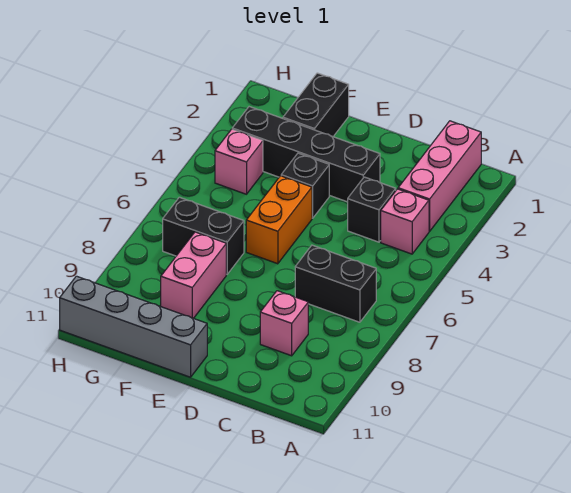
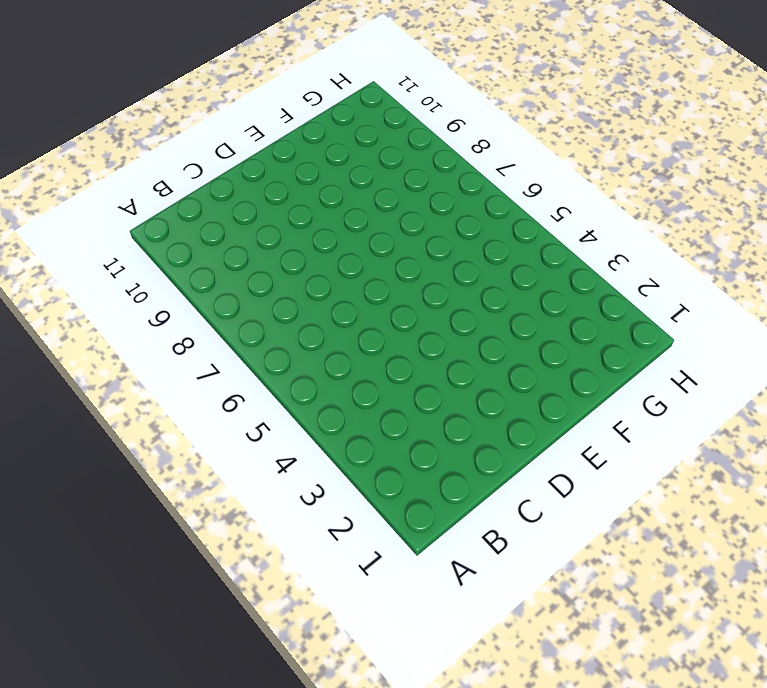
none -> pink 1x3 brick [398,121,481,231]
none -> pink 1x1 brick [381,189,429,254]
none -> black 1x2 brick [295,245,376,322]

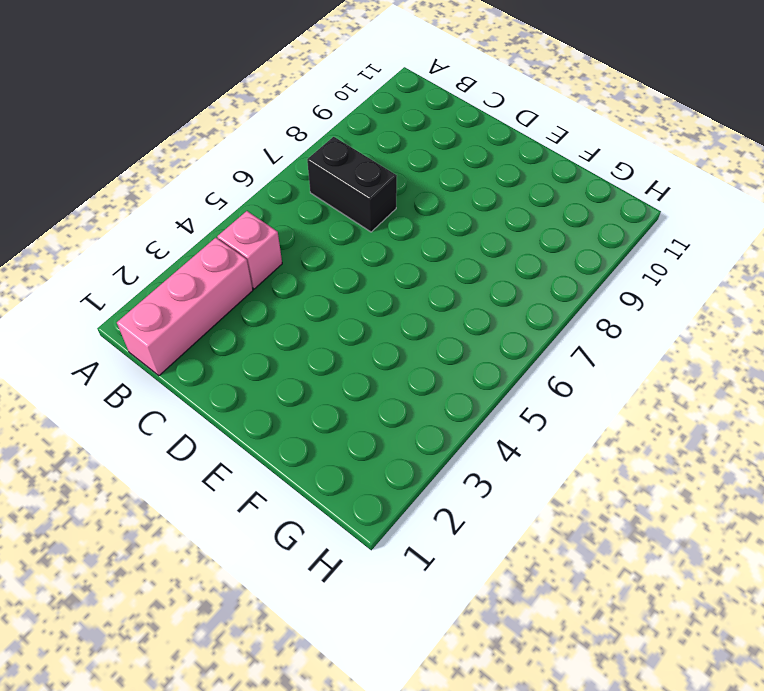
none -> black 1x1 brick [348,177,396,242]
none -> pink 1x1 brick [260,291,308,356]
none -> black 1x4 brick [232,107,380,202]

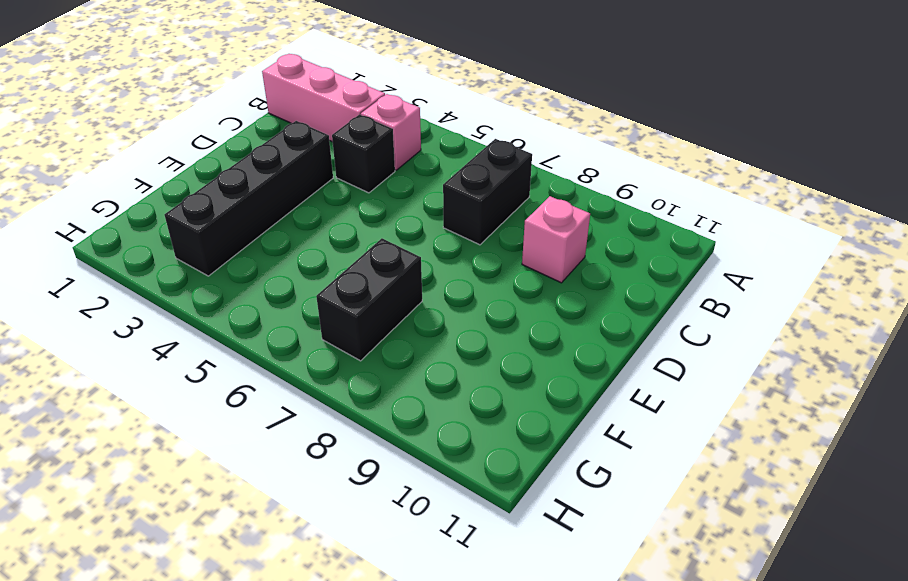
none -> black 1x1 brick [281,153,329,218]
none -> orange 1x2 brick [246,176,312,264]
none -> grey 1x4 brick [60,276,207,377]

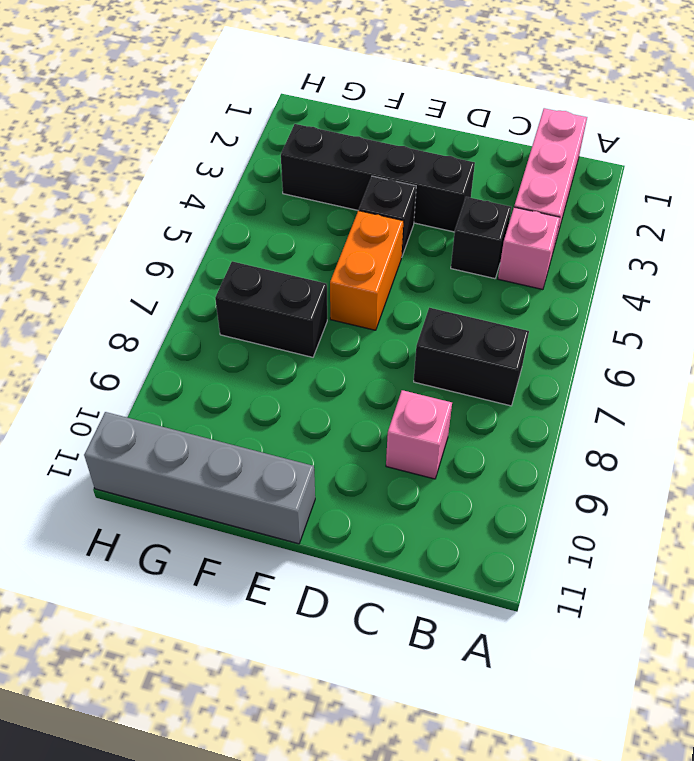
none -> black 1x2 brick [283,73,349,136]
none -> pink 1x2 brick [161,232,226,318]
none -> pink 1x1 brick [215,129,263,194]

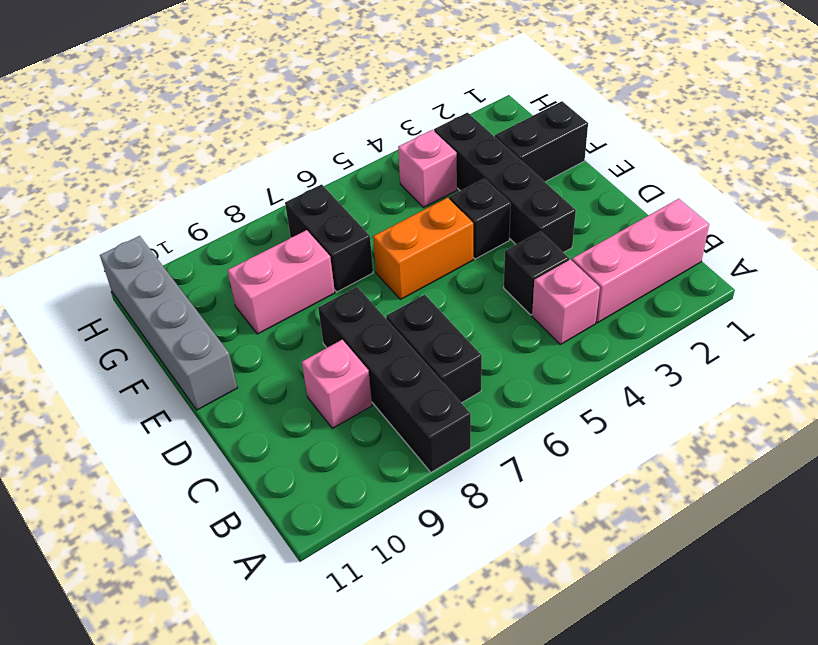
black 1x4 brick [318,287,471,472] -> none

